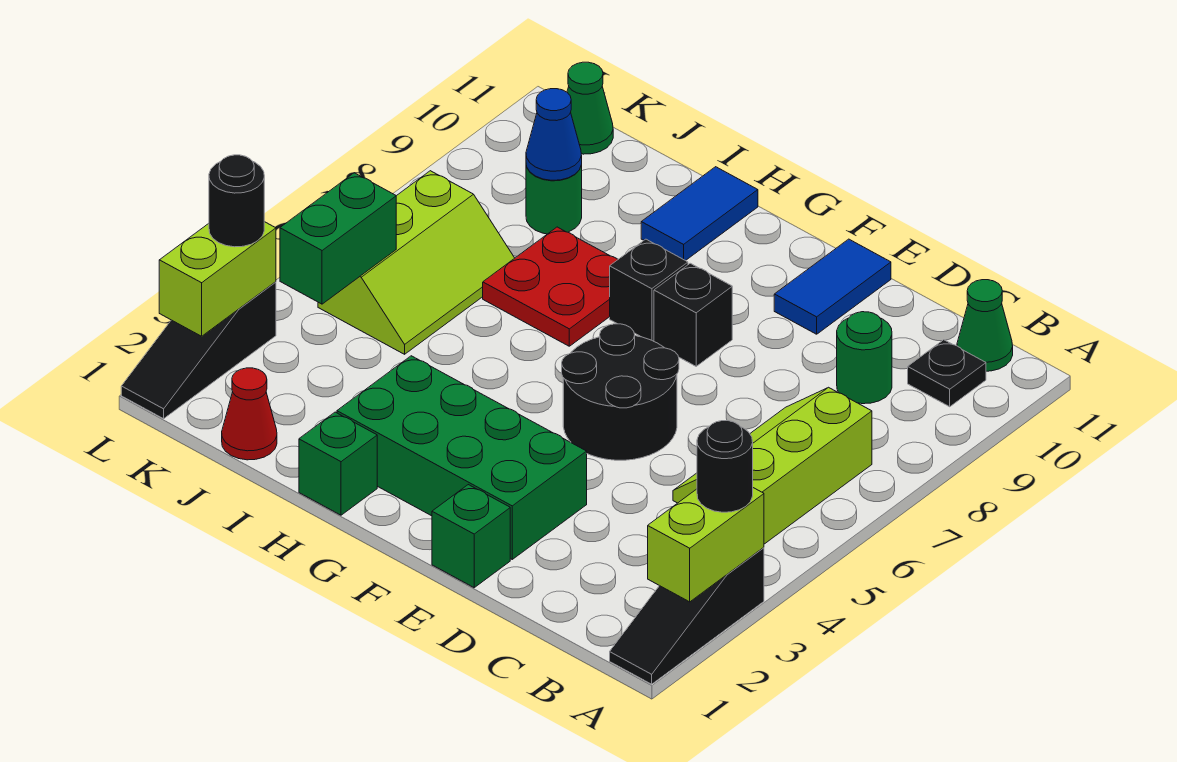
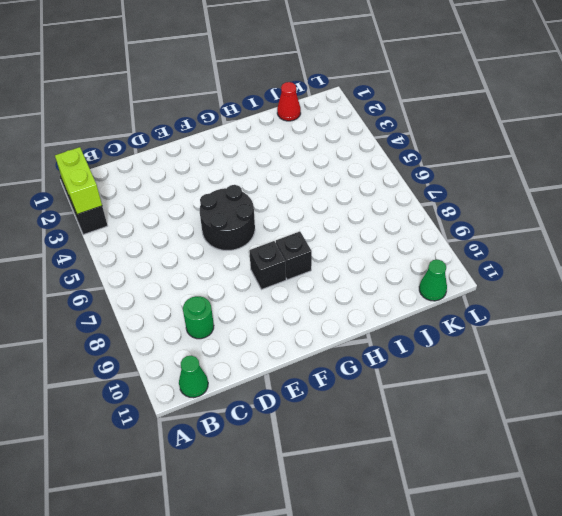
none -> lime 2x3 slope [673,387,872,544]
none -> black 1x1 plate [908,340,986,407]
none -> green 1x1 brick [432,485,510,588]

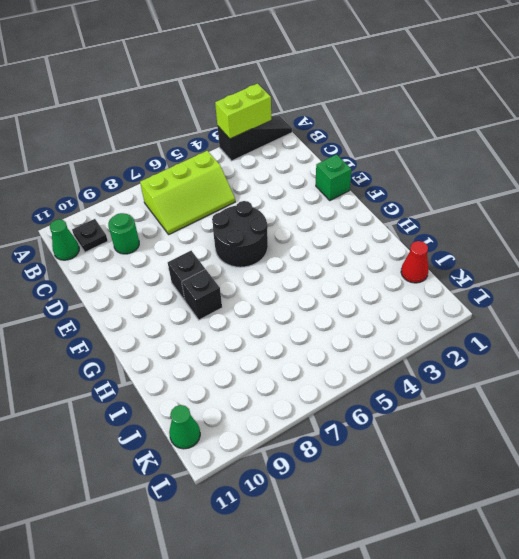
none -> green 2x4 brick [337,356,587,559]
none -> blue 1x2 tile [774,239,891,334]
none -> green 1x1 brick [299,412,377,515]

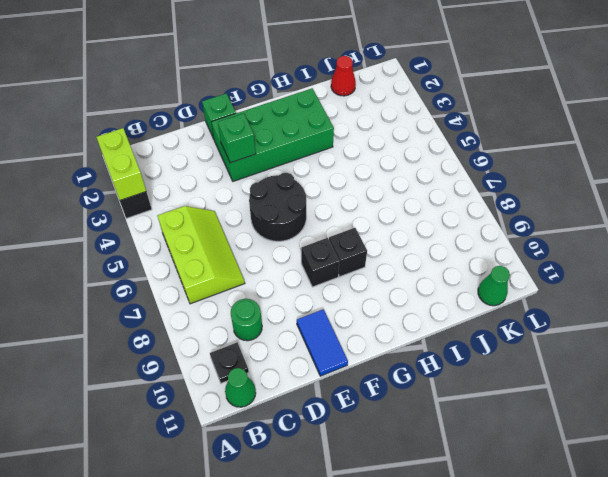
green 1x1 brick [218,113,256,163] -> green 1x1 brick moved to [299,412,377,515]
none -> red 2x2 plate [483,227,618,346]
none -> blue 1x2 tile [641,167,758,261]
none -> lime 2x3 slope [318,171,514,354]

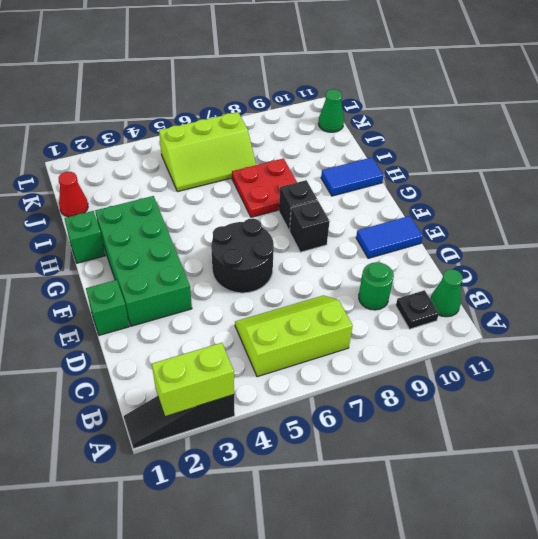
none -> green 1x1 round brick [526,165,582,234]
none -> black 1x3 slope [121,282,276,419]
none -> blue 1x1 cone [526,89,582,180]

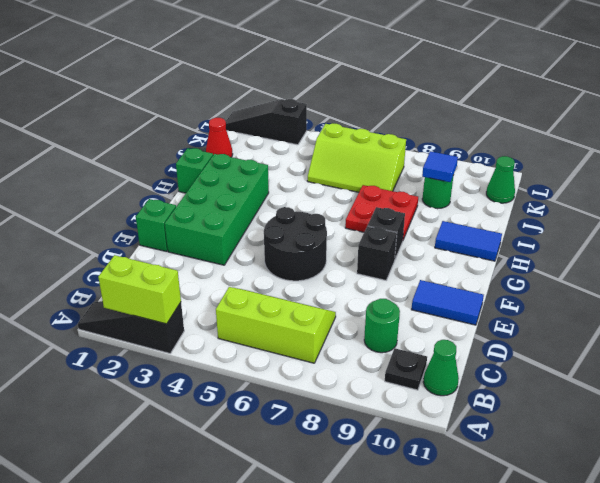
blue 1x1 tile [422,151,458,182] -> blue 1x1 cone [526,89,582,180]
none -> green 1x2 brick [280,173,396,304]
none -> lime 1x2 brick [159,222,276,336]
none -> black 1x1 round brick [697,421,753,512]

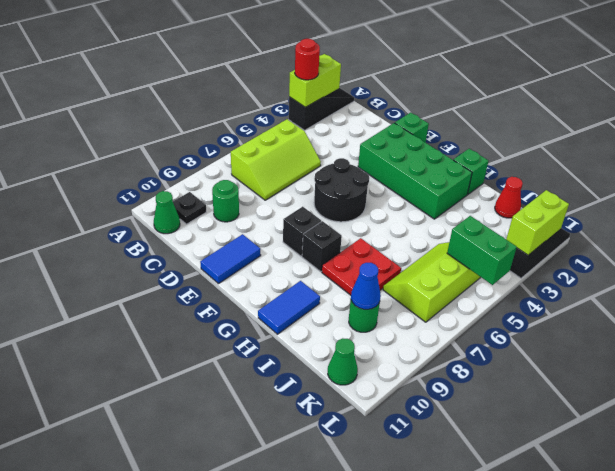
red 1x1 round brick [295,39,320,80] -> black 1x1 round brick [697,421,753,512]
green 1x2 brick [447,216,517,285] -> green 1x2 brick turned to [280,173,396,304]
none -> black 1x1 round brick [209,155,264,247]

